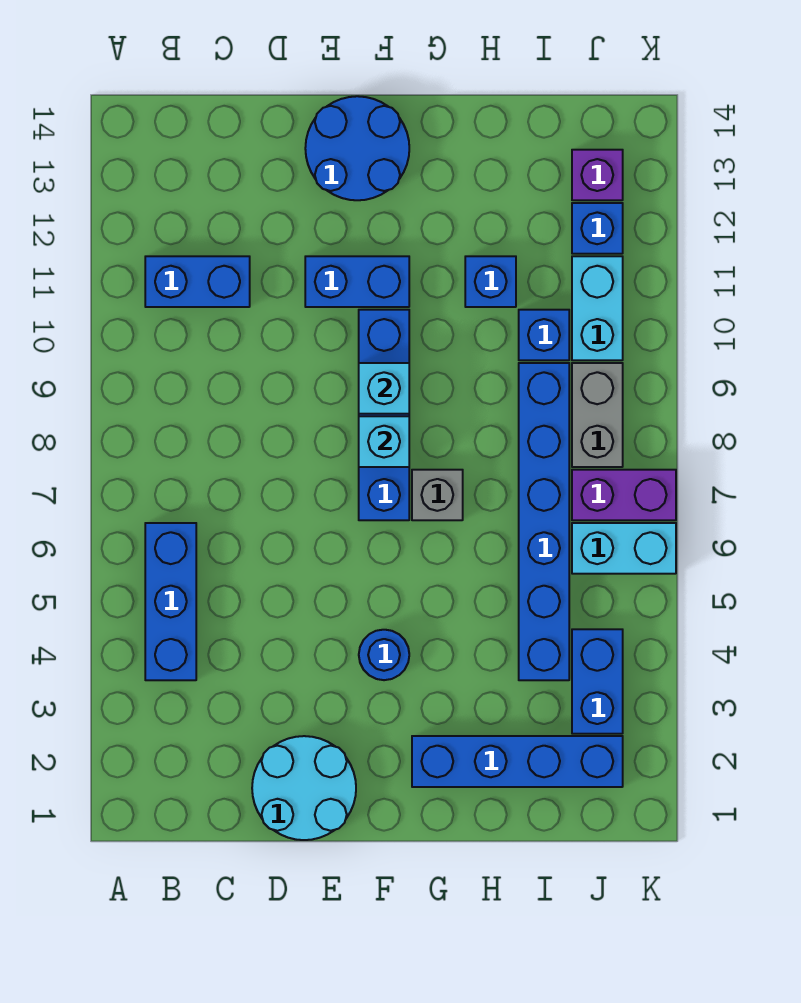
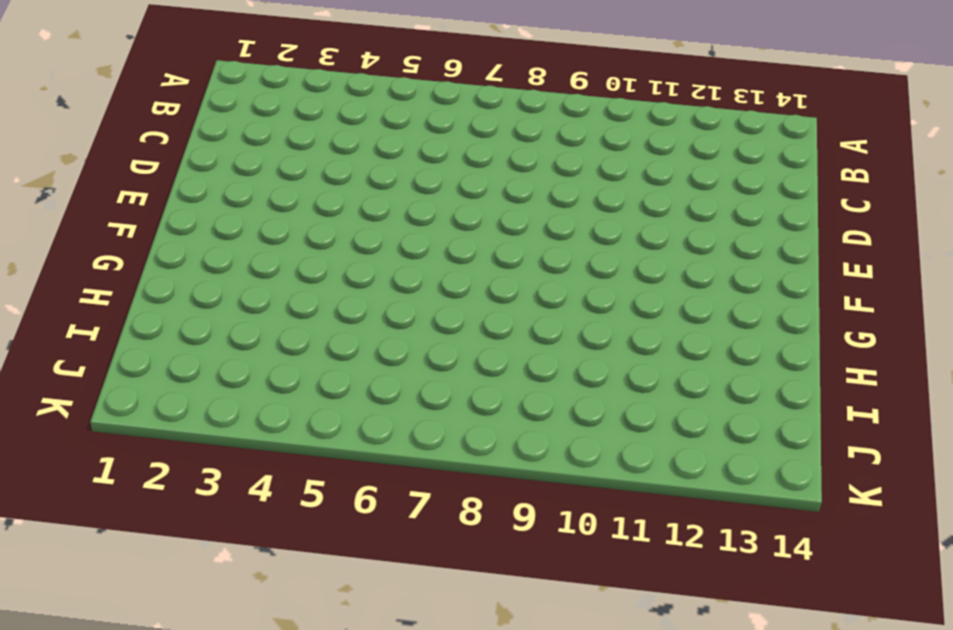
none -> blue 1x3 brick [145,523,196,680]
none -> blue 1x2 brick [145,256,250,307]
none -> cyan 2x2 round brick [252,736,356,840]

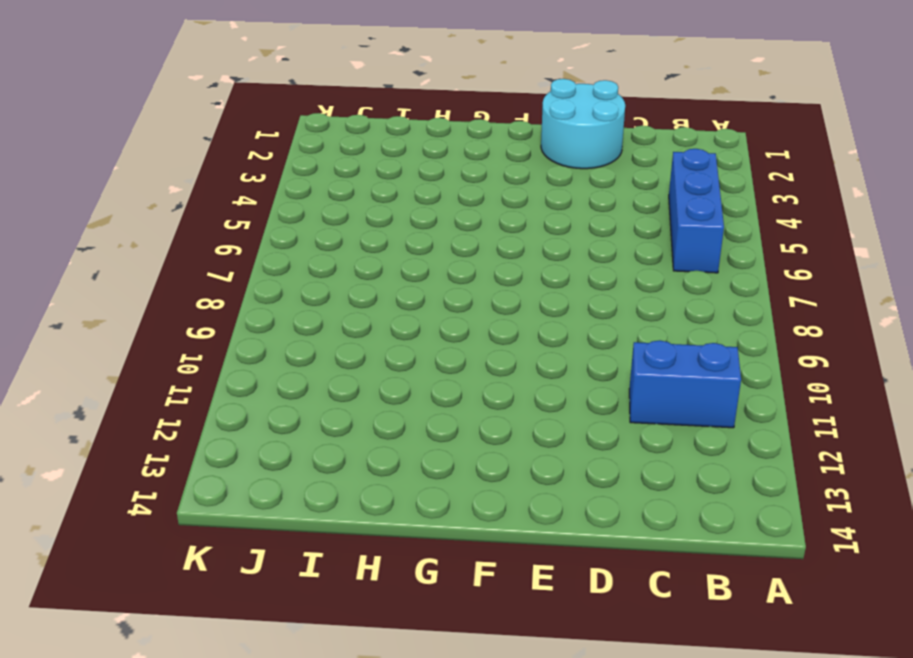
none -> blue 1x2 brick [305,256,409,307]
none -> blue 2x2 round brick [305,96,409,200]
none -> blue 1x1 round brick [359,630,409,680]

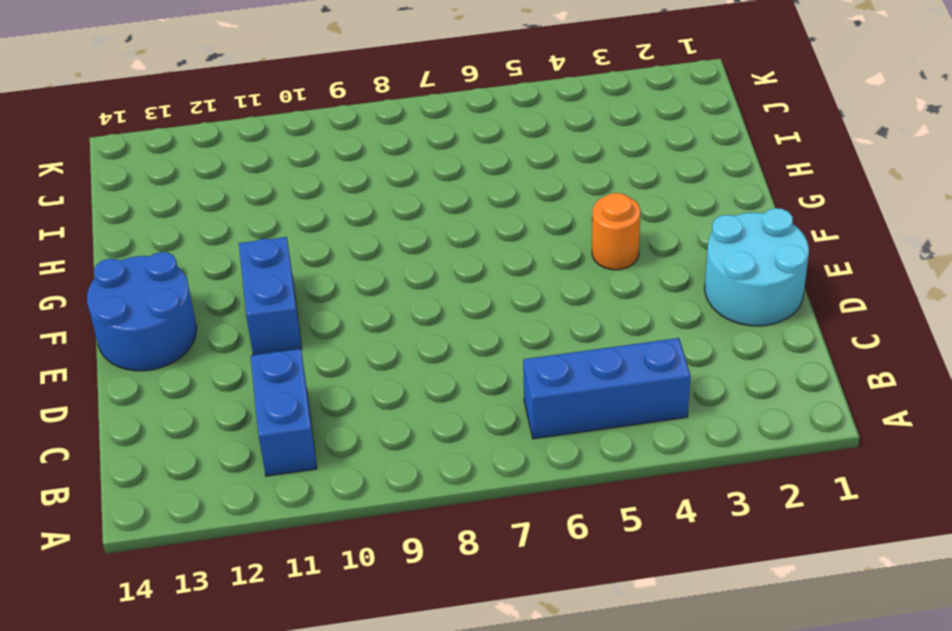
orange 1x1 round brick [592,193,640,270] -> blue 1x1 round brick [359,630,409,680]
none -> blue 1x4 brick [359,310,409,520]
none -> blue 1x4 brick [412,736,623,787]
none -> grey 1x1 brick [412,470,463,520]

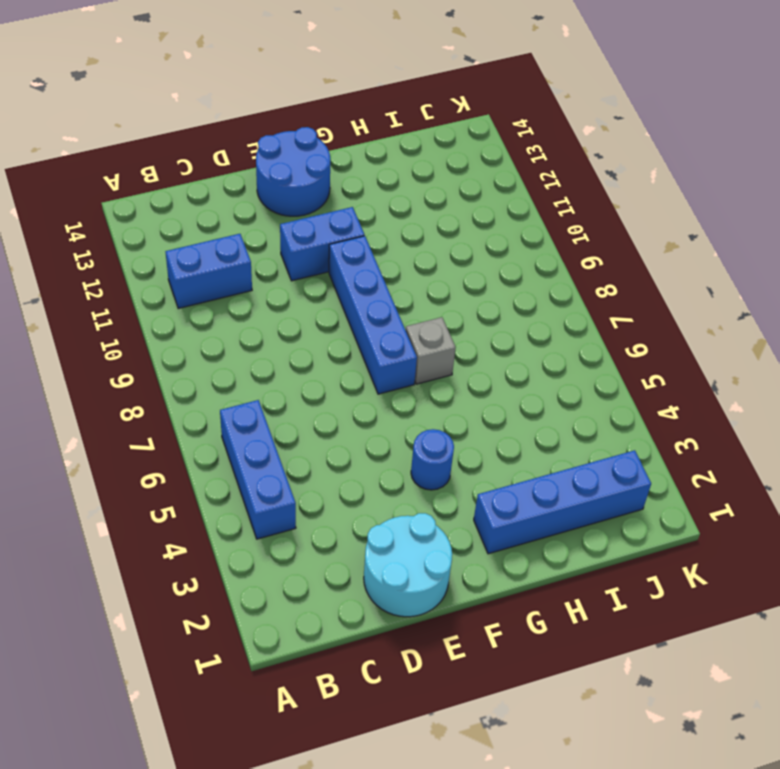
none -> blue 1x1 brick [465,256,516,307]
none -> blue 1x6 brick [519,363,569,680]
none -> blue 1x1 brick [519,310,569,360]

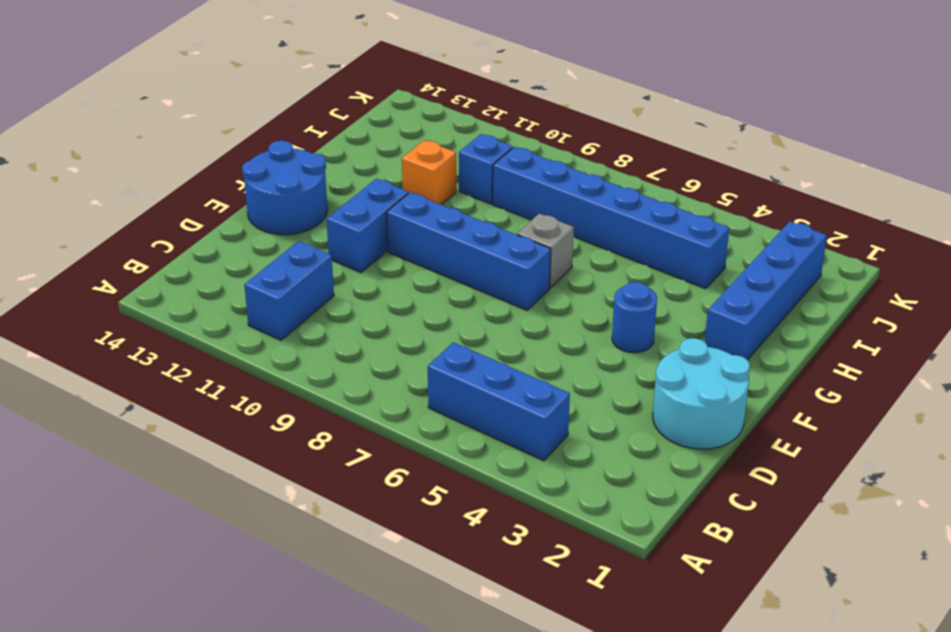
orange 1x1 brick [402,140,456,205] -> blue 1x1 brick [465,256,516,307]
none -> blue 1x2 brick [572,629,623,734]
none -> cyan 1x2 brick [572,523,676,574]
none -> purple 1x2 brick [572,470,676,520]

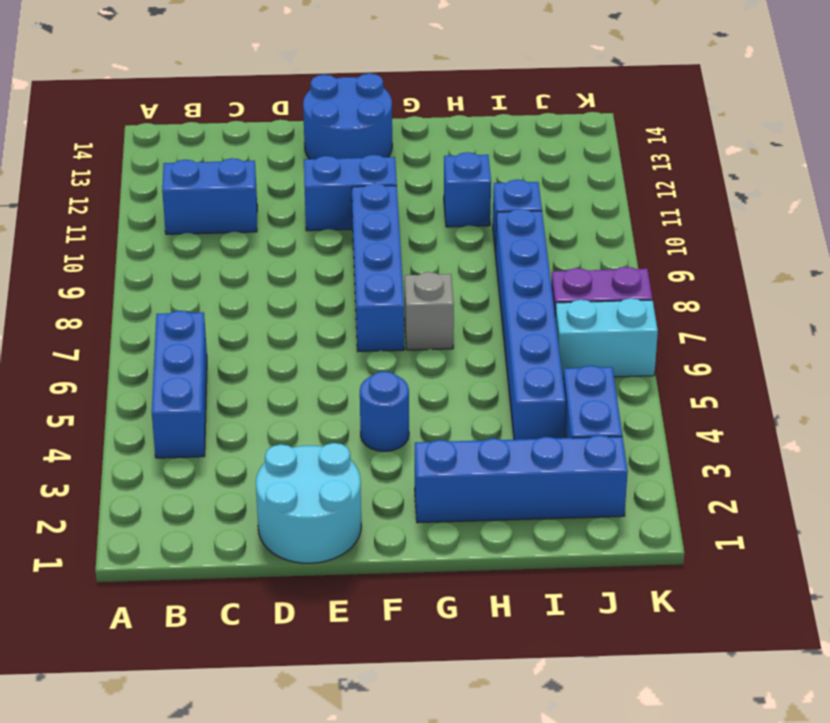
none -> grey 1x2 brick [572,363,623,467]
none -> cyan 1x2 brick [572,256,623,360]
none -> blue 1x1 brick [572,203,623,254]

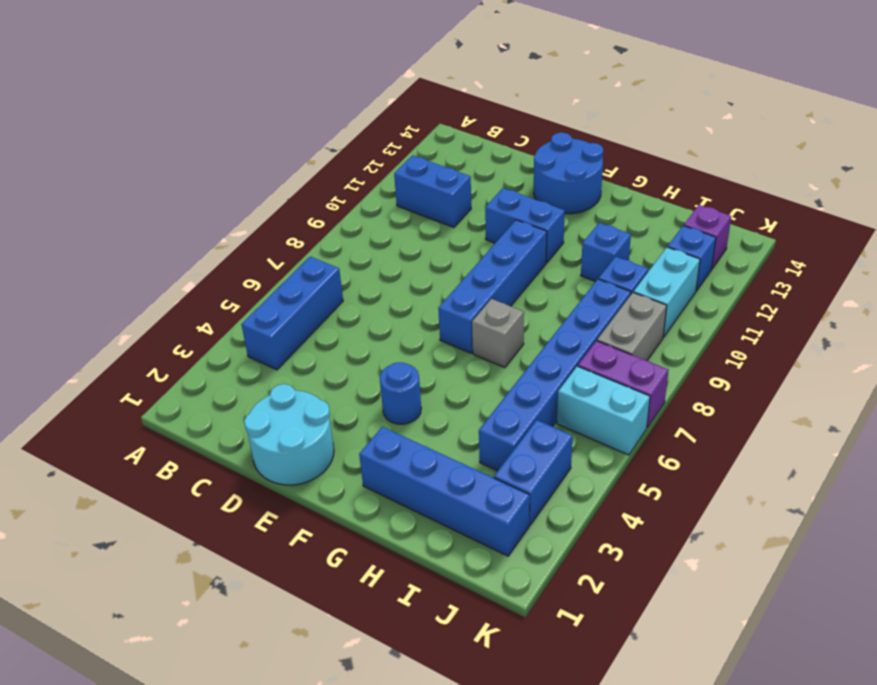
none -> cyan 1x1 brick [359,416,409,467]
none -> cyan 1x1 brick [359,363,409,414]

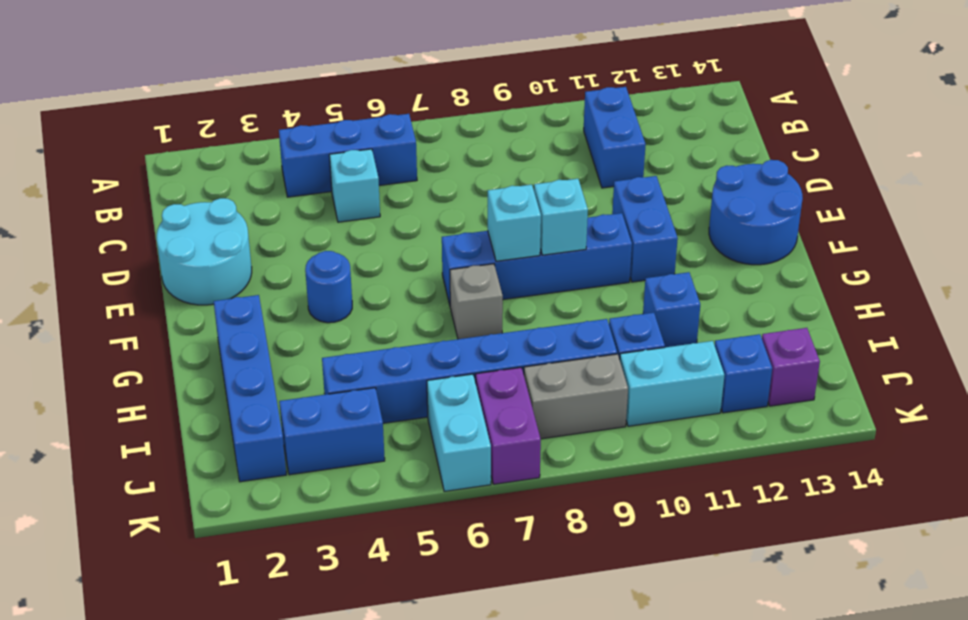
cyan 1x1 brick [329,149,380,222] -> none

